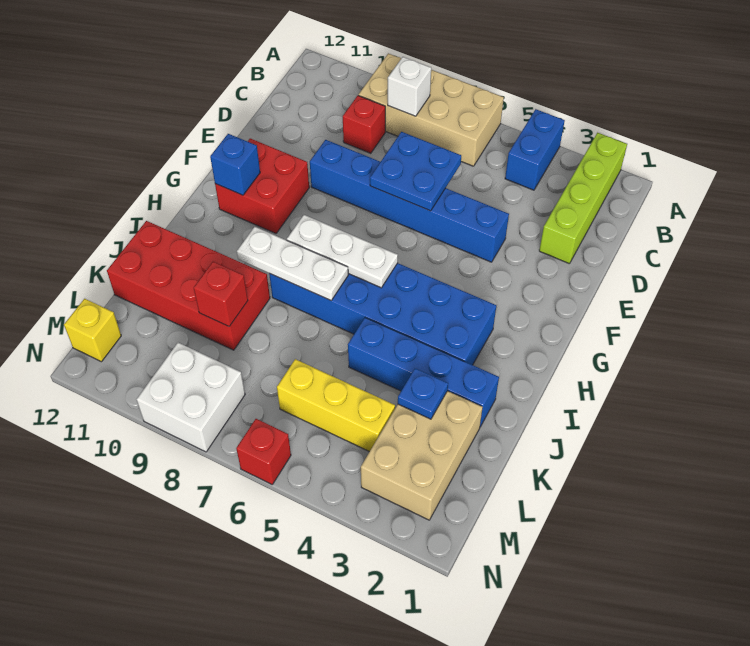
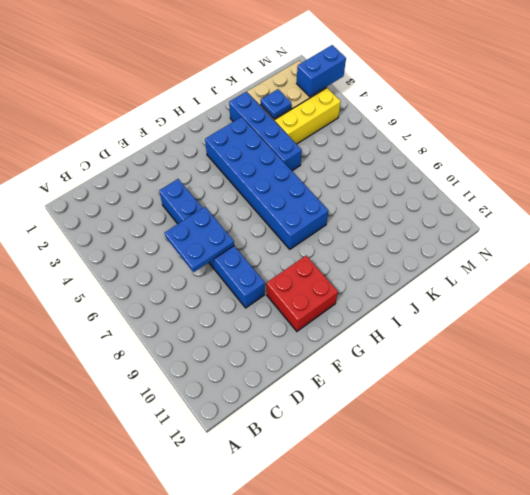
yellow 1x3 brick [275,88,341,144] -> yellow 1x3 brick turned to [277,359,395,452]
blue 1x2 brick [297,45,346,97] -> blue 1x2 brick moved to [505,109,565,190]
none -> lime 1x4 brick [539,133,627,264]
none -> tan 2x4 brick [358,53,504,166]
none -> red 1x1 brick [343,96,385,153]

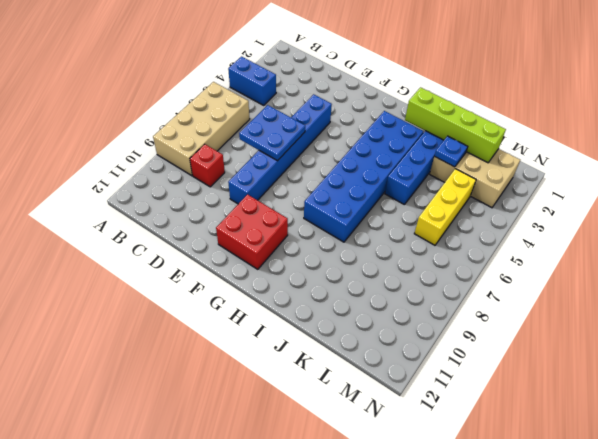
lime 1x4 brick [405,87,506,163] -> lime 1x4 brick moved to [539,133,627,264]
none -> red 2x4 brick [107,221,270,350]
none -> white 2x2 brick [137,343,245,452]
none -> yellow 1x1 brick [64,299,121,362]

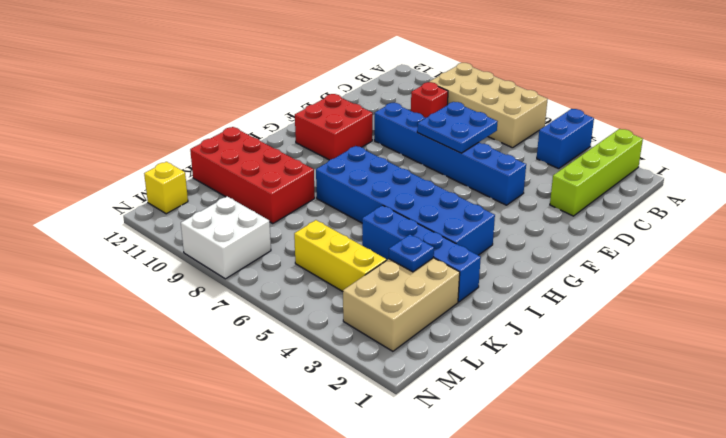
none -> red 1x1 brick [236,419,291,484]
none -> white 1x1 brick [388,57,431,116]
none -> blue 1x1 brick [210,134,260,195]

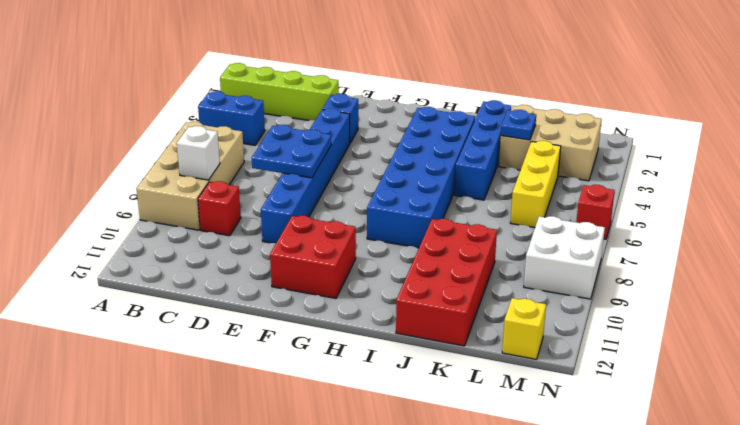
blue 1x1 brick [322,94,358,143] -> blue 1x1 brick moved to [210,134,260,195]
none -> white 1x3 plate [287,215,398,288]
none -> white 1x3 plate [237,227,348,301]
none -> red 1x1 brick [194,262,248,326]

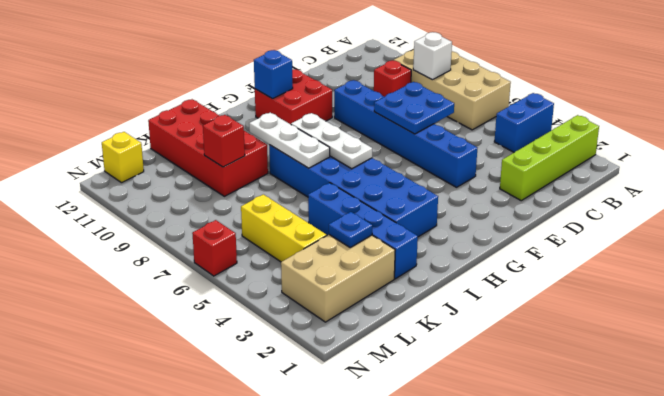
none -> white 2x2 brick [137,343,245,452]

